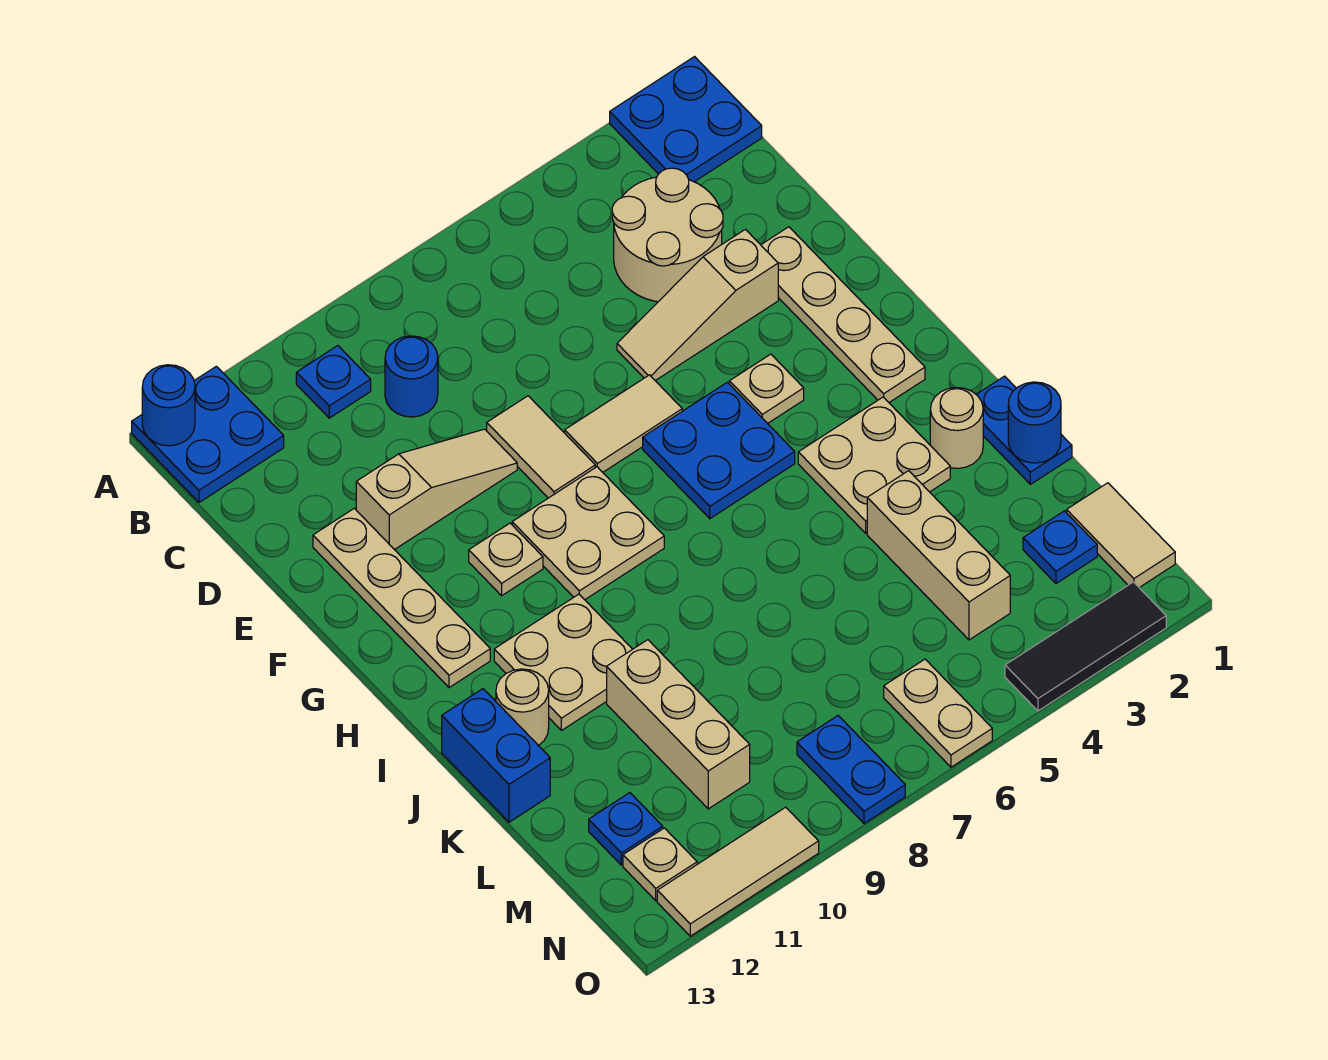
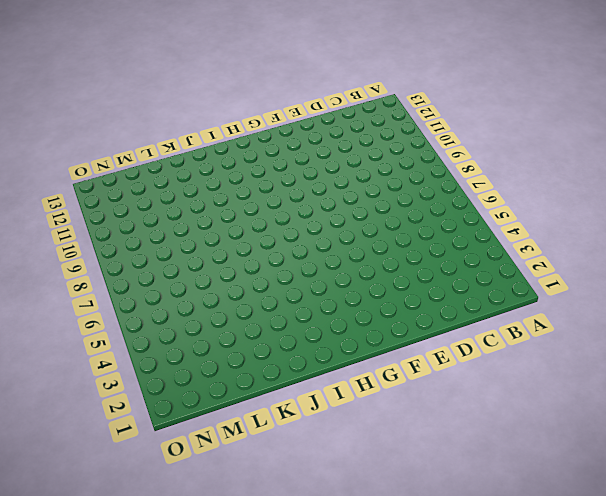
none -> blue 2x2 plate [610,57,762,182]
none -> blue 2x2 plate [132,366,284,502]
none -> blue 1x1 plate [296,346,371,418]
none -> tan 2x2 round brick [612,168,723,302]

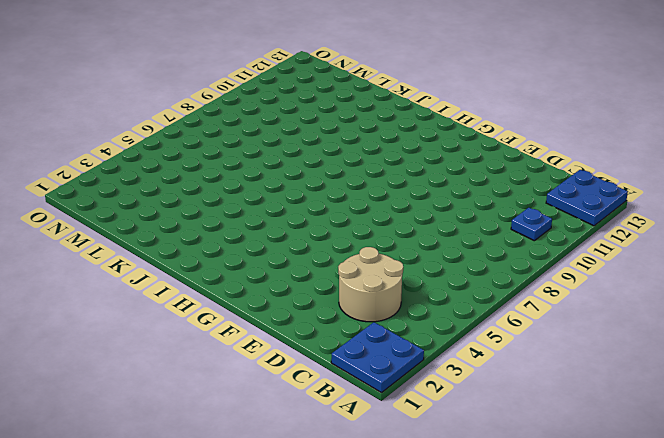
none -> blue 1x1 round brick [385,336,438,417]
none -> tan 1x4 plate [761,227,925,402]
none -> tan 1x3 slope [617,229,778,381]
none -> tan 1x2 tile [487,396,595,498]

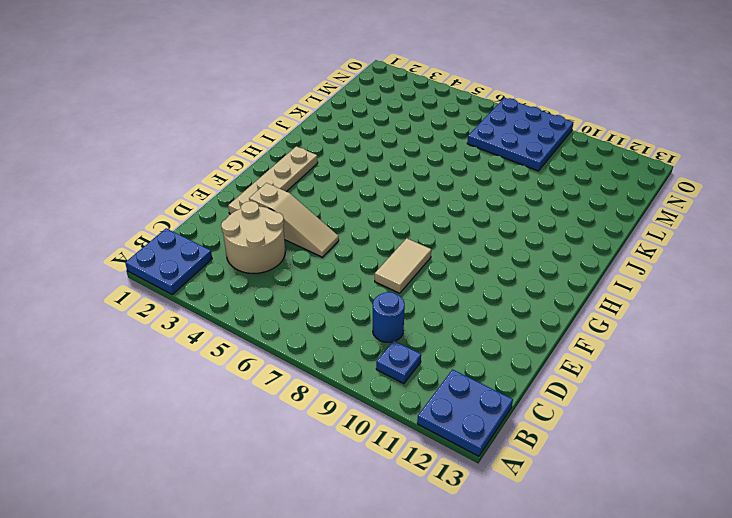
blue 3x3 plate [467,98,574,171] -> blue 1x2 plate [797,716,905,824]
none -> tan 1x3 slope [356,429,517,550]
none -> tan 1x4 plate [313,508,490,688]
none -> tan 1x2 tile [565,375,682,472]
none -> tan 1x1 plate [729,354,804,423]

